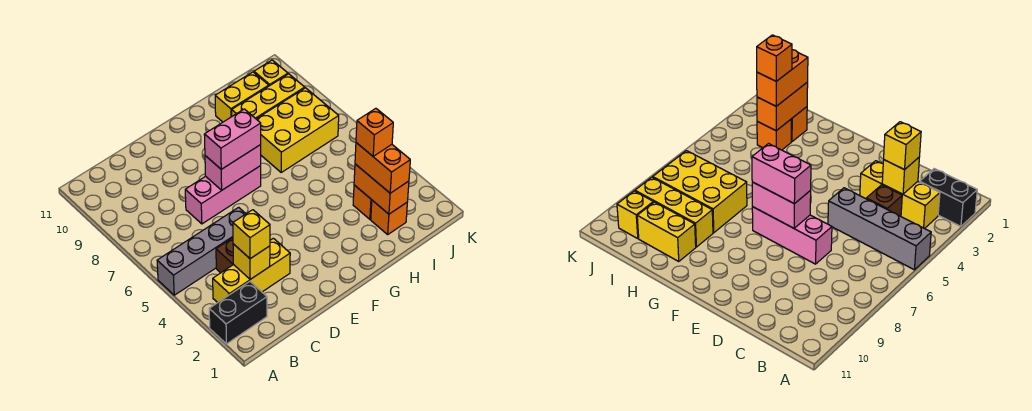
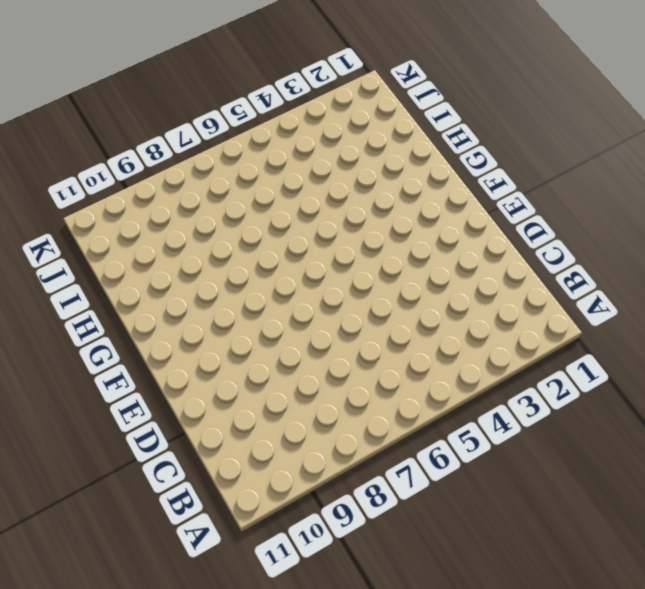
none -> black 1x2 brick [209,282,267,344]
none -> grey 1x4 brick [157,207,246,295]
none -> yellow 1x3 brick [213,238,290,303]

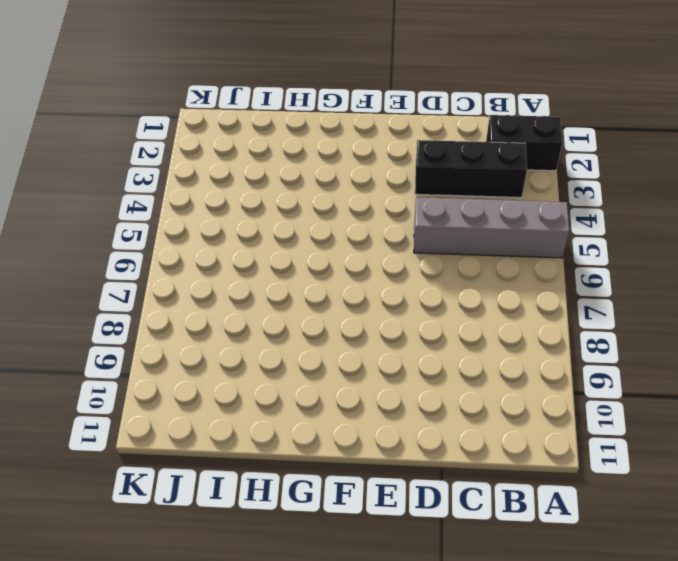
black 1x3 brick [415,140,527,198] -> yellow 1x3 brick [213,238,290,303]
none -> brown 1x1 brick [216,238,234,273]
none -> pink 1x3 brick [185,166,261,224]
none -> yellow 2x3 brick [257,88,339,172]

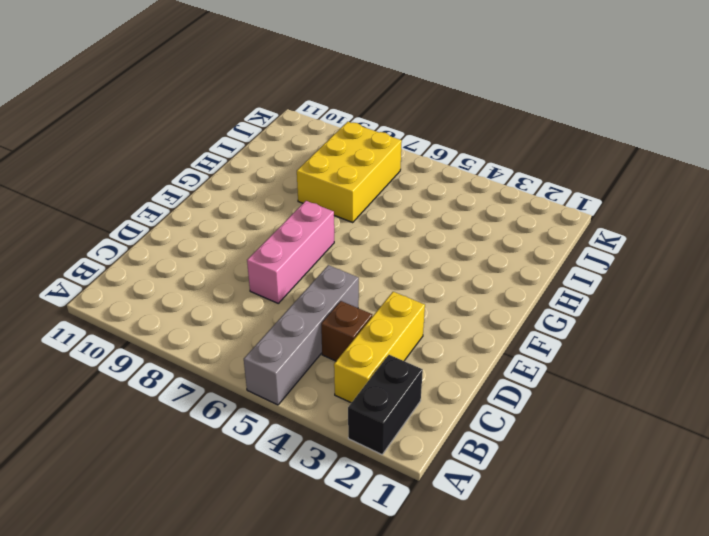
none -> yellow 1x3 brick [232,74,305,119]
none -> yellow 1x2 brick [215,72,269,122]
none -> orange 1x1 brick [371,200,407,234]

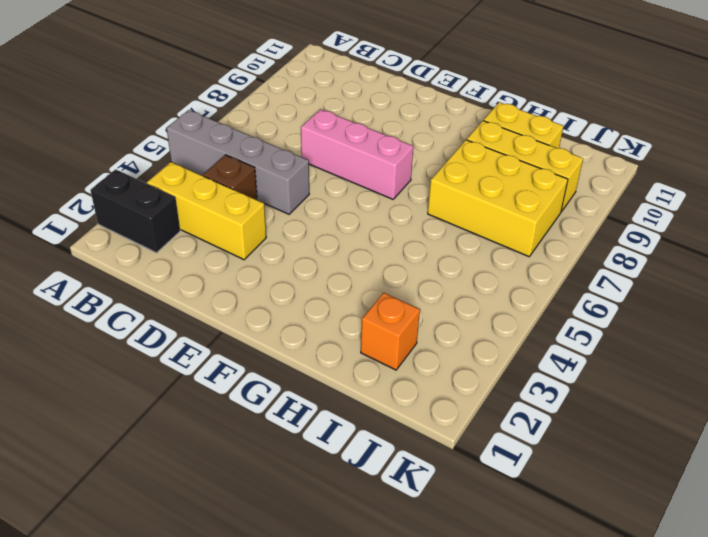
none -> orange 1x1 brick [353,185,372,219]
none -> yellow 1x1 brick [254,60,288,86]
none -> yellow 1x1 brick [233,244,270,279]

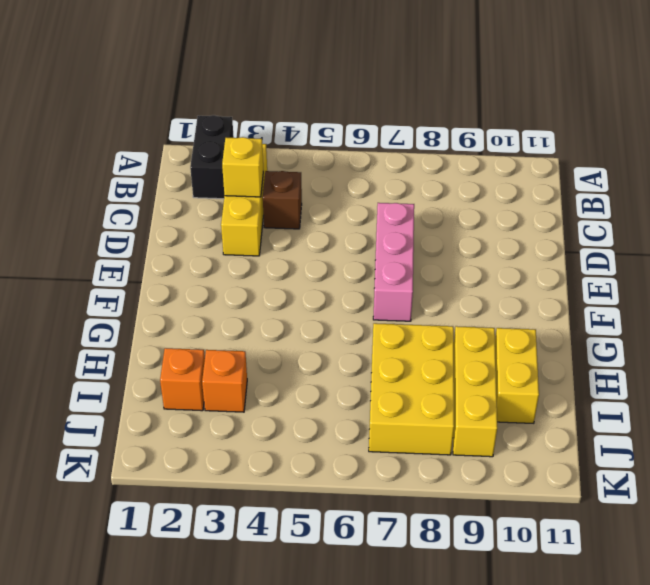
none -> grey 1x4 brick [157,207,246,295]
none -> yellow 1x1 brick [254,60,288,86]
none -> pink 1x2 brick [205,145,261,190]

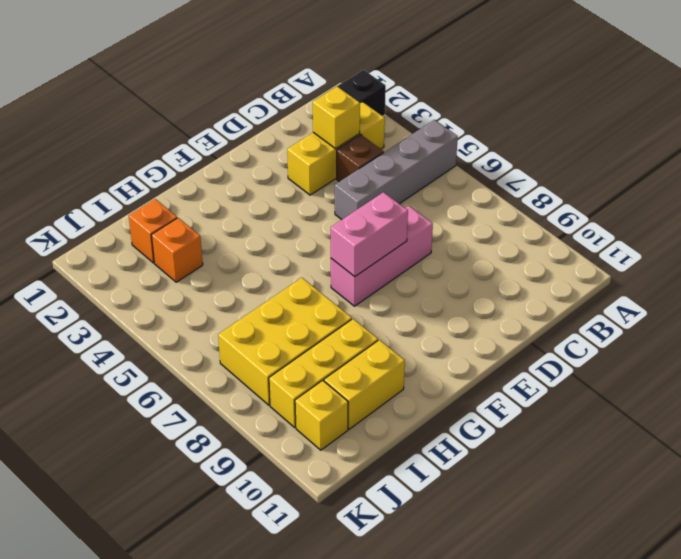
none -> orange 1x2 brick [354,164,409,214]
none -> yellow 1x1 brick [233,210,270,259]
none -> pink 1x2 brick [204,109,261,169]

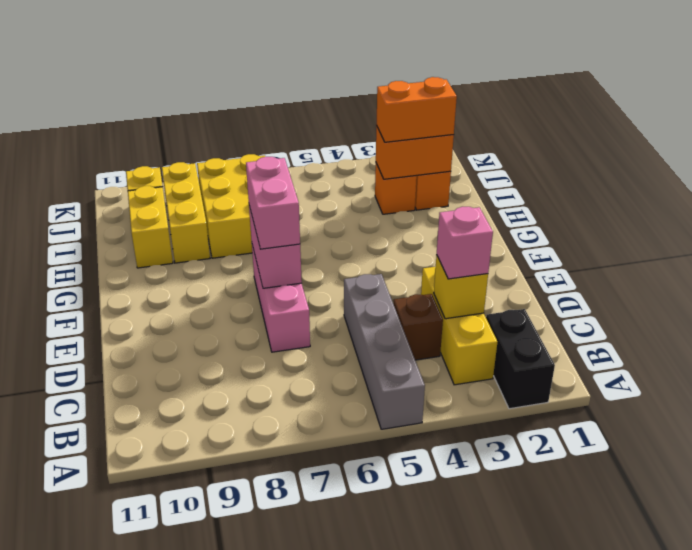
pink 1x1 brick [437,207,493,279] -> yellow 1x1 brick [233,210,270,259]
none -> orange 1x1 brick [356,108,393,156]

